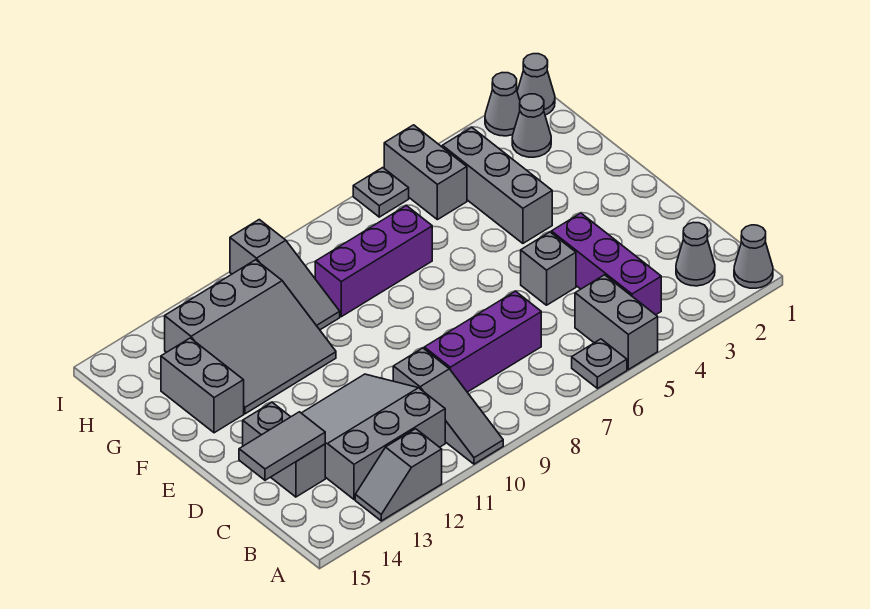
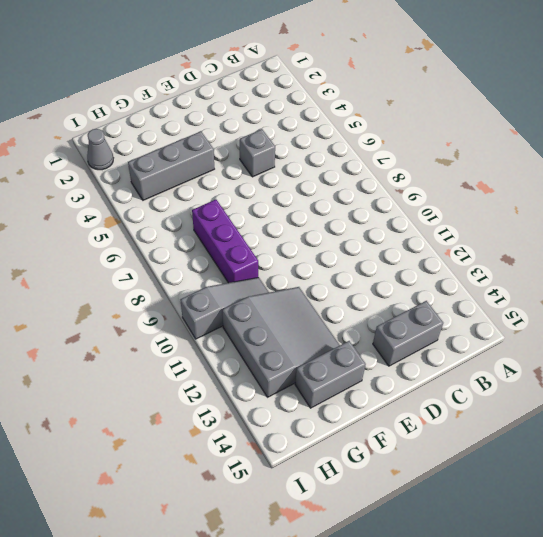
none -> grey 1x1 cone [734,225,773,288]
none -> grey 1x2 brick [575,275,658,370]
none -> grey 1x1 plate [572,339,627,389]

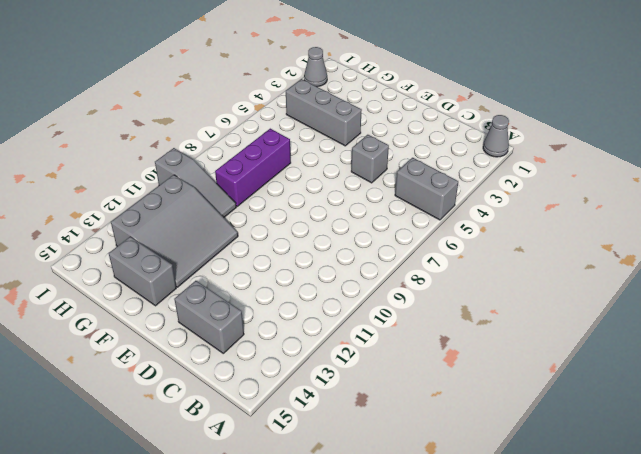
none -> grey 1x1 plate [572,339,627,389]
none -> grey 1x3 slope [393,348,503,464]
none -> grey 1x2 slope [355,429,442,521]

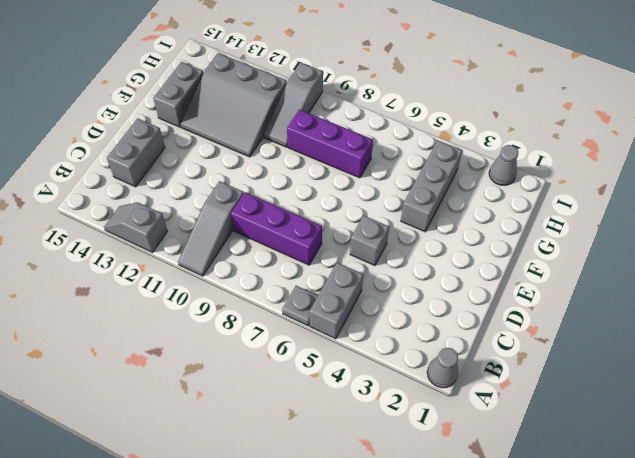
none -> grey 1x1 cone [676,222,715,286]
none -> purple 1x3 brick [551,213,661,315]
none -> grey 3x3 slope [302,374,445,499]

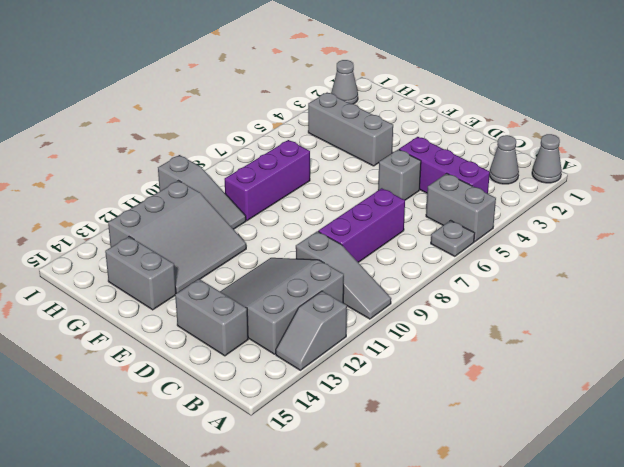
none -> grey 1x1 cone [512,94,551,157]
none -> grey 1x2 brick [384,125,467,220]
none -> grey 1x1 cone [517,54,555,115]

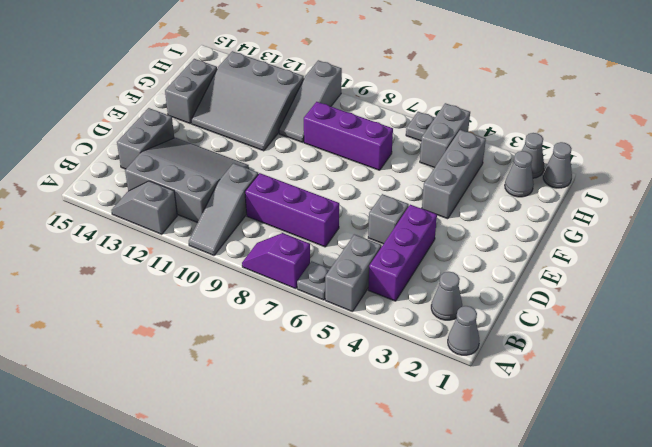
purple 1x2 slope [242,233,310,289] -> none
none -> grey 1x2 tile [239,412,325,480]

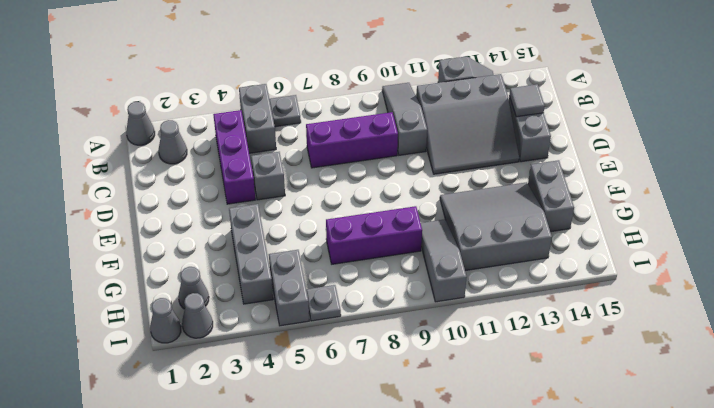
grey 1x1 tile [509,84,545,117] -> grey 1x2 tile [239,412,325,480]

